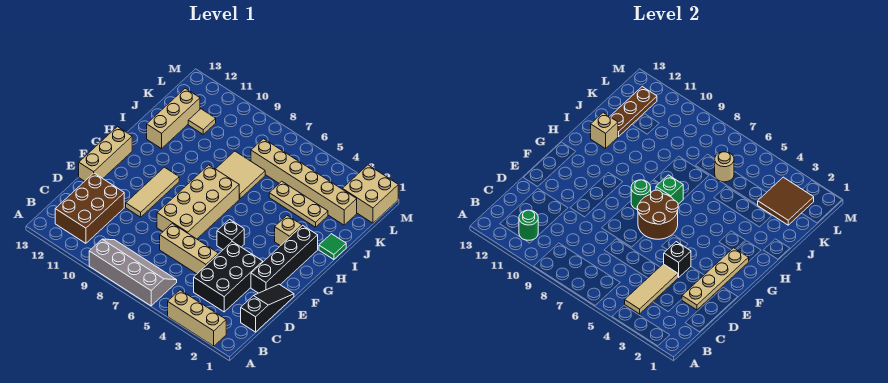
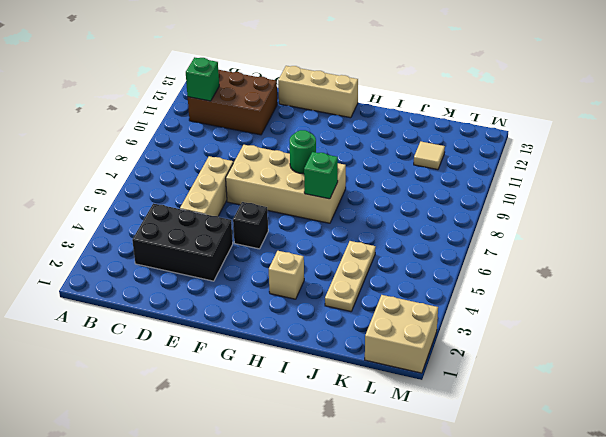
green 1x1 brick [186,57,219,101] -> green 1x1 round brick [519,210,538,240]
none -> tan 1x3 brick [168,290,226,346]
none -> grey 2x4 slope [89,239,177,306]
none -> black 1x3 slope [241,284,294,332]
none -> black 1x4 brick [251,225,318,293]

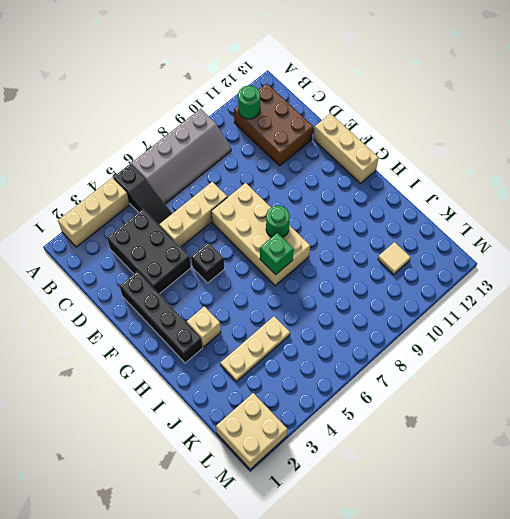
black 1x3 slope [113,164,172,226] -> black 1x3 slope moved to [241,284,294,332]
none -> tan 1x3 tile [126,167,179,217]
none -> green 1x1 tile [319,234,346,260]
none -> tan 2x2 tile [216,151,265,199]
none -> tan 1x3 brick [147,88,200,149]

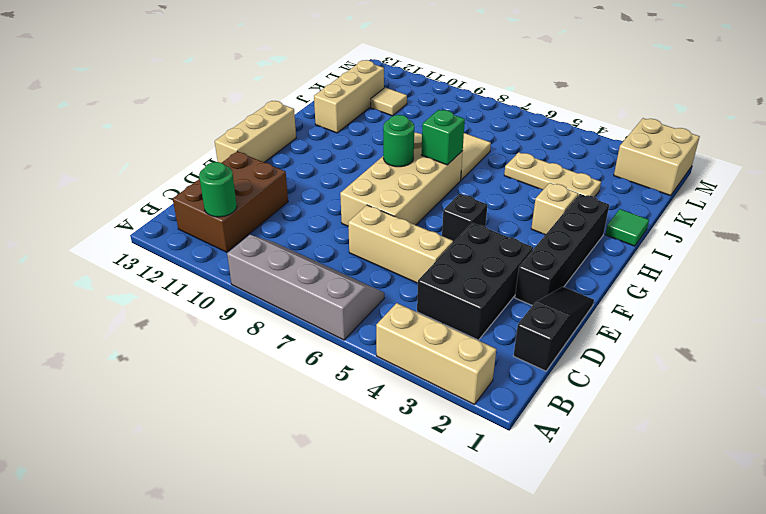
none -> tan 1x3 tile [126,167,179,217]
none -> tan 1x6 brick [251,139,357,225]
none -> tan 1x3 tile [625,264,678,314]
none -> tan 1x4 plate [682,248,749,310]

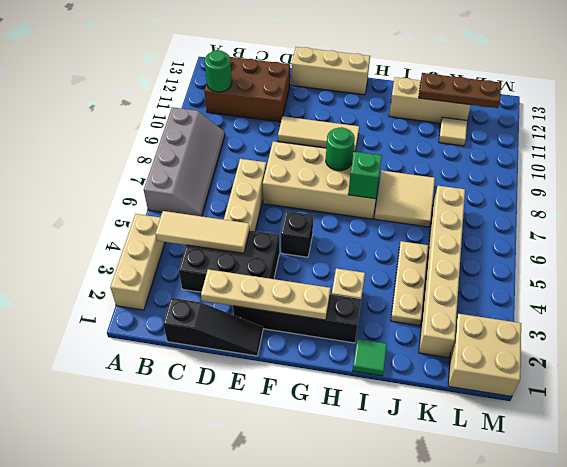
none -> black 1x1 brick [664,242,691,277]
none -> brown 2x2 round brick [637,190,678,239]
none -> tan 1x1 brick [591,113,618,149]
none -> brown 2x2 tile [758,177,814,225]

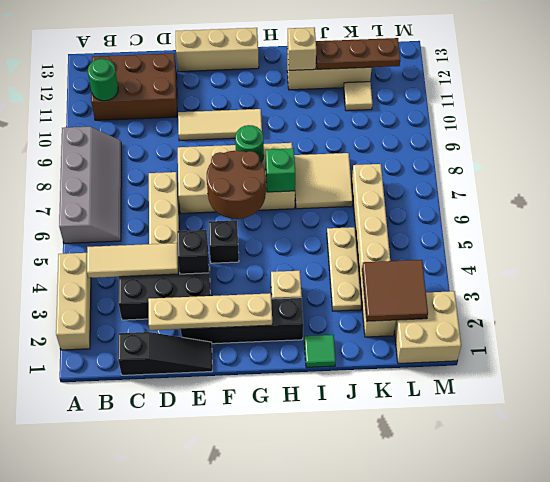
none -> tan 1x1 round brick [715,152,734,182]

